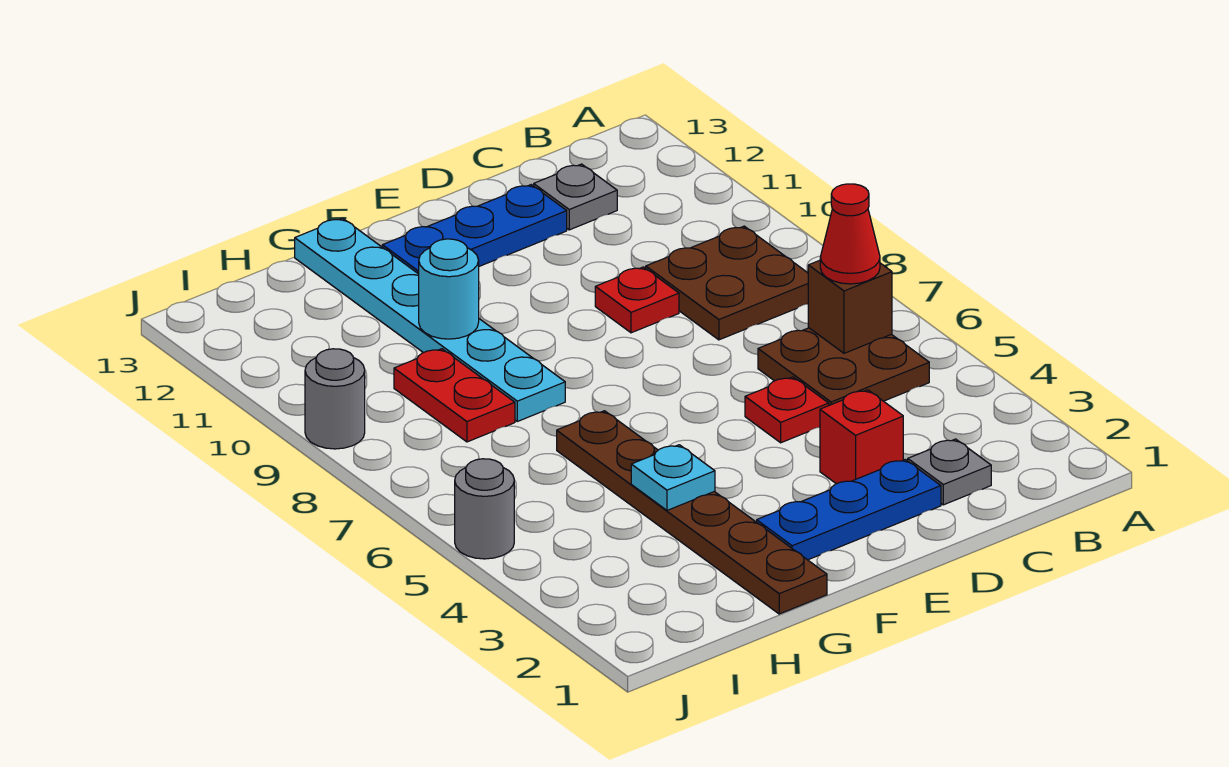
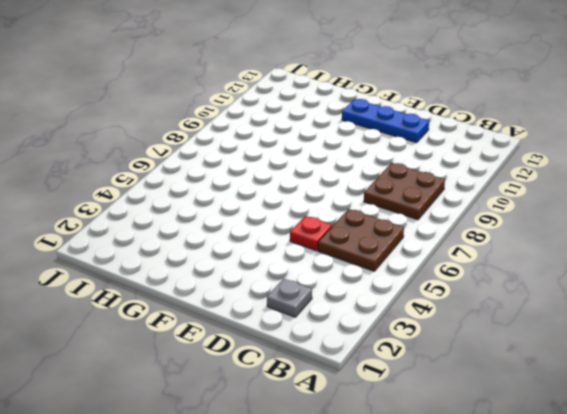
none -> grey 1x1 plate [534,164,617,230]
none -> blue 1x3 plate [757,460,941,560]
none -> red 1x1 brick [820,390,903,484]

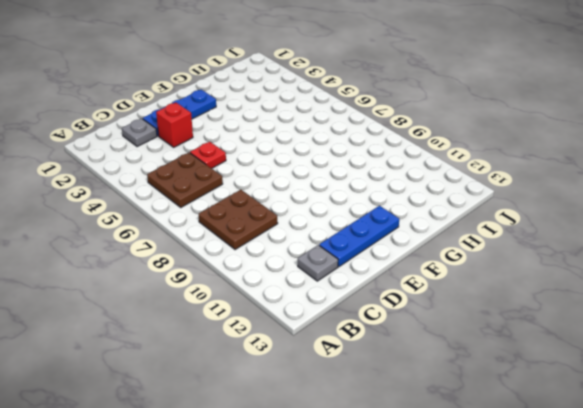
none -> red 1x1 plate [595,267,679,333]
none -> brown 1x6 plate [557,411,827,614]
none -> cyan 1x6 plate [295,218,565,421]

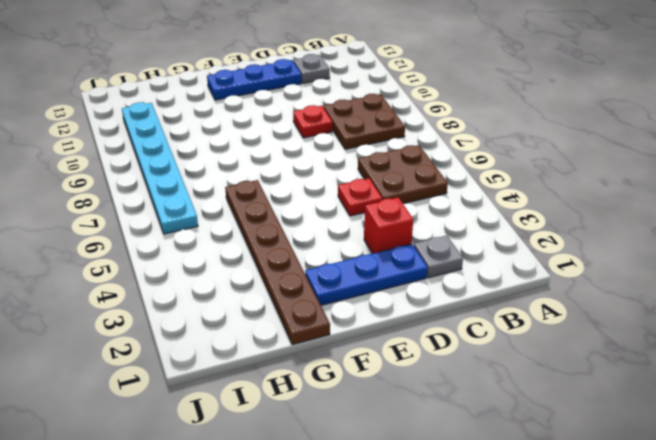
cyan 1x6 plate [122,102,198,234] -> cyan 1x6 plate moved to [295,218,565,421]
none -> red 1x2 plate [394,349,515,442]
none -> grey 1x1 round brick [455,459,514,559]
none -> grey 1x1 round brick [305,349,365,449]

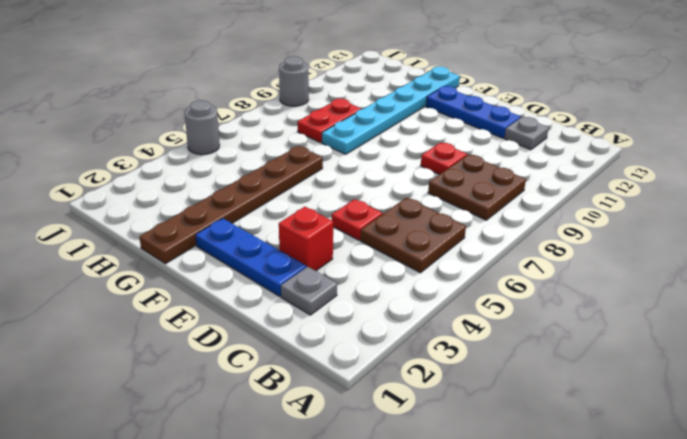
none -> brown 1x1 brick [808,260,892,353]
none -> cyan 1x1 plate [631,445,715,510]
none -> cyan 1x1 round brick [419,239,479,339]

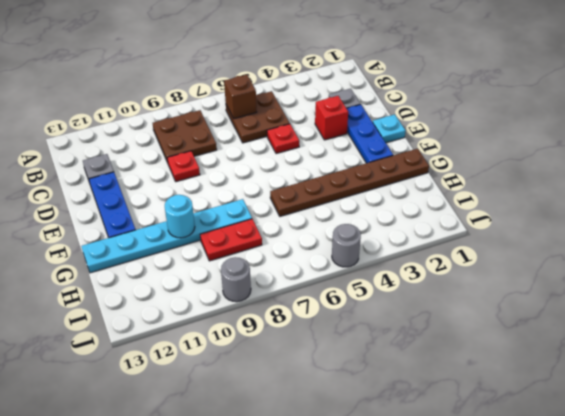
cyan 1x1 plate [373,114,406,143] -> cyan 1x1 plate moved to [631,445,715,510]
none -> red 1x1 cone [820,184,880,284]

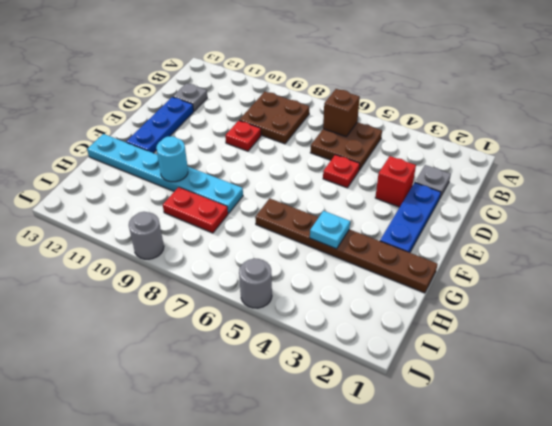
none -> red 1x1 cone [820,184,880,284]

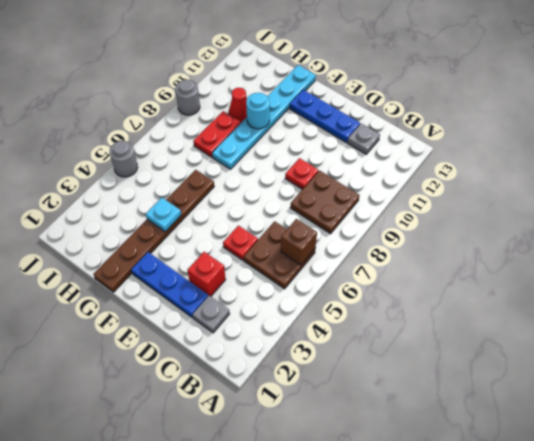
red 1x1 cone [229,88,247,123] -> red 1x1 cone moved to [820,184,880,284]

